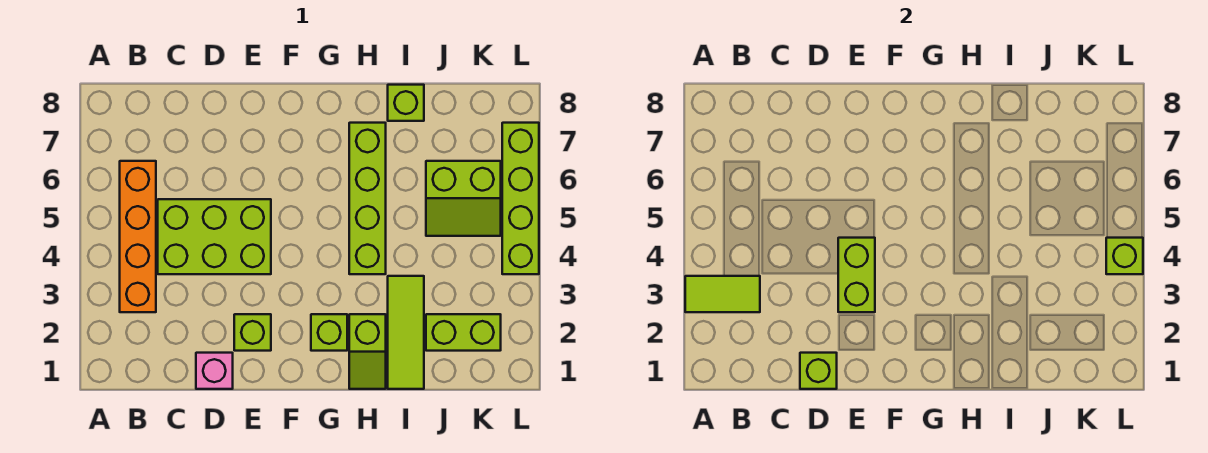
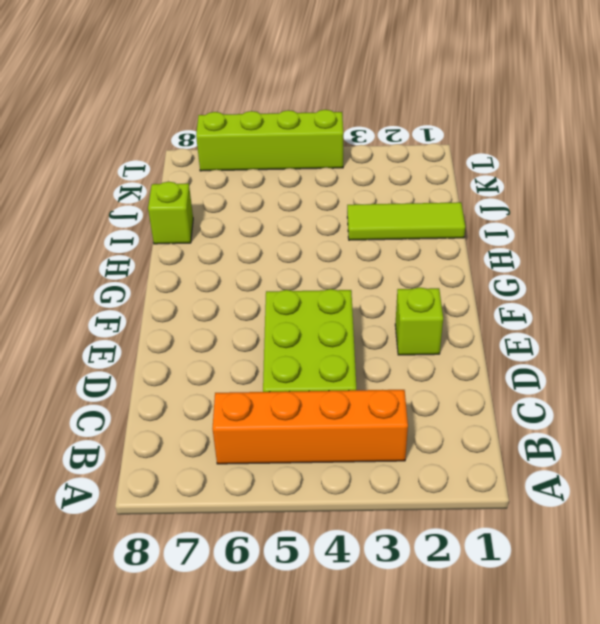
none -> pink 1x1 brick [196,353,233,389]
none -> lime 1x1 brick [311,314,347,351]
none -> lime 1x2 slope [349,314,386,389]

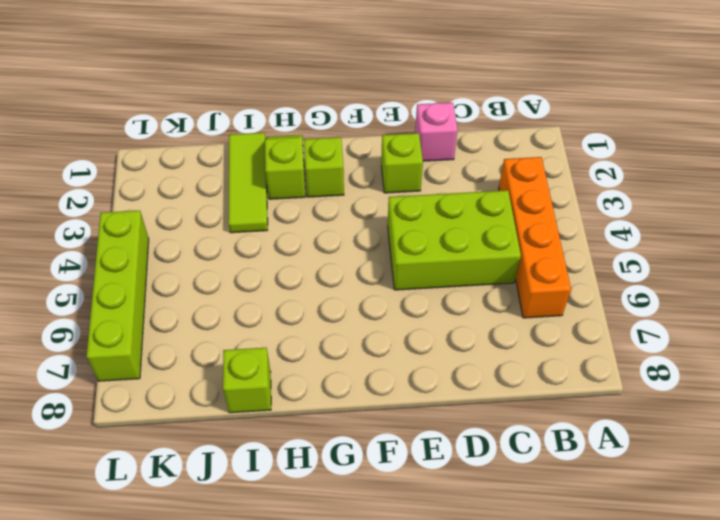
none -> lime 1x4 brick [349,123,386,274]
none -> lime 1x2 brick [426,314,501,351]
none -> lime 2x2 slope [426,161,501,236]

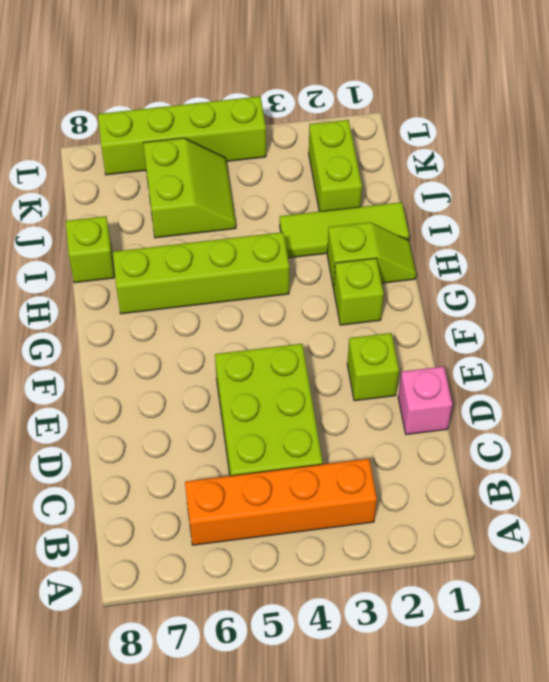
none -> lime 1x2 tile [685,276,760,312]
none -> lime 1x1 brick [800,353,837,389]
none -> lime 1x2 brick [838,238,875,312]

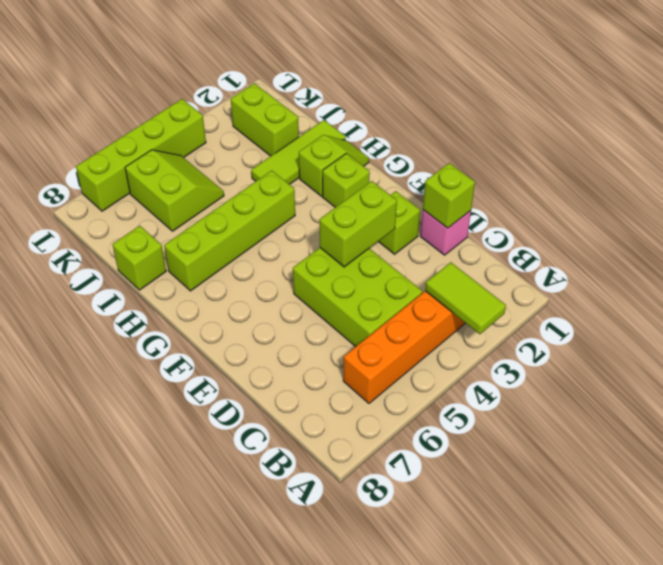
none -> lime 1x1 brick [1106,238,1143,274]

